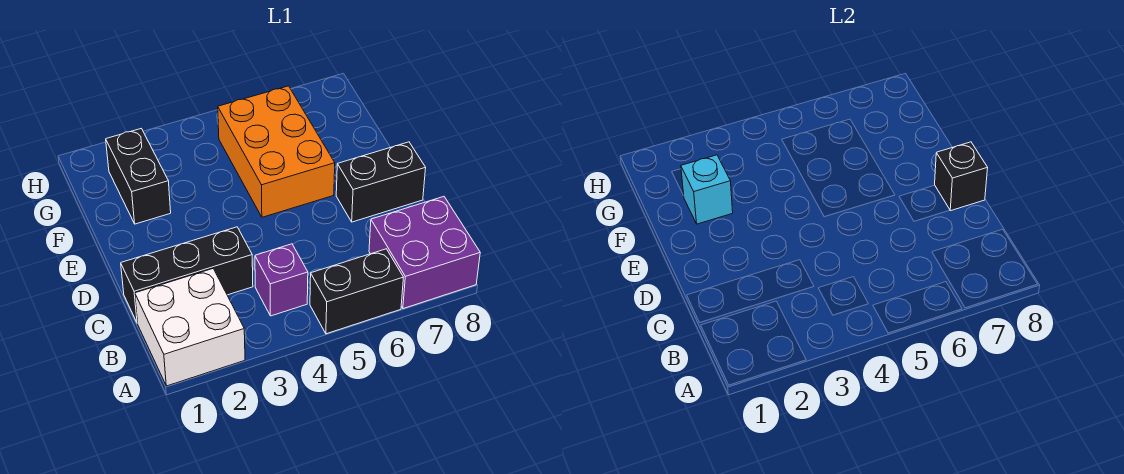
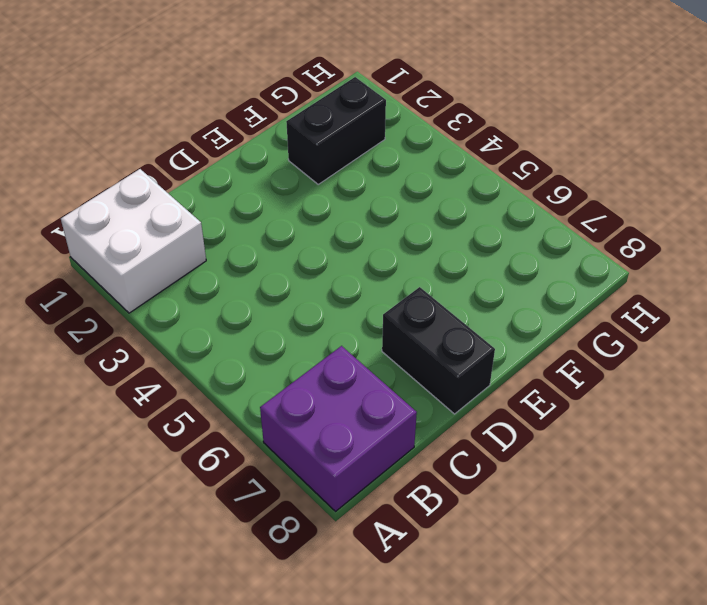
none -> black 1x2 brick [310,249,403,334]
none -> purple 1x1 brick [255,244,308,316]

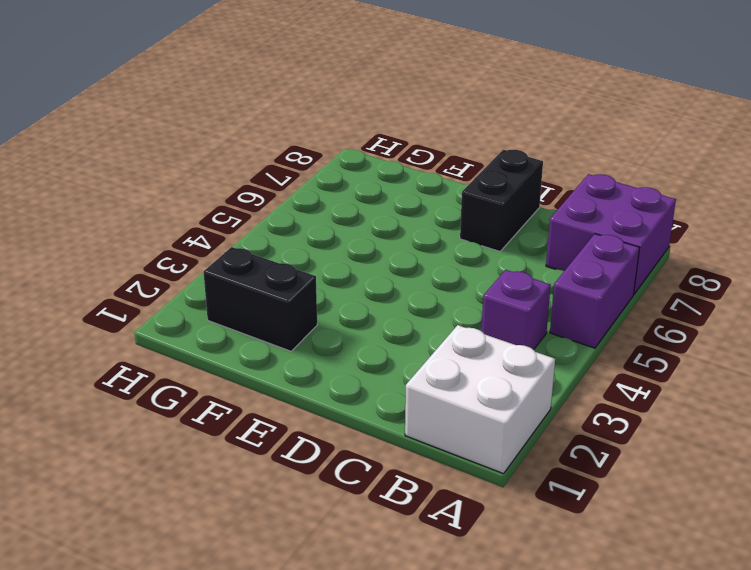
purple 1x2 brick [550,234,640,348] -> black 1x2 brick [310,249,403,334]
none -> black 1x3 brick [121,227,253,323]
none -> orange 2x3 brick [218,86,335,217]

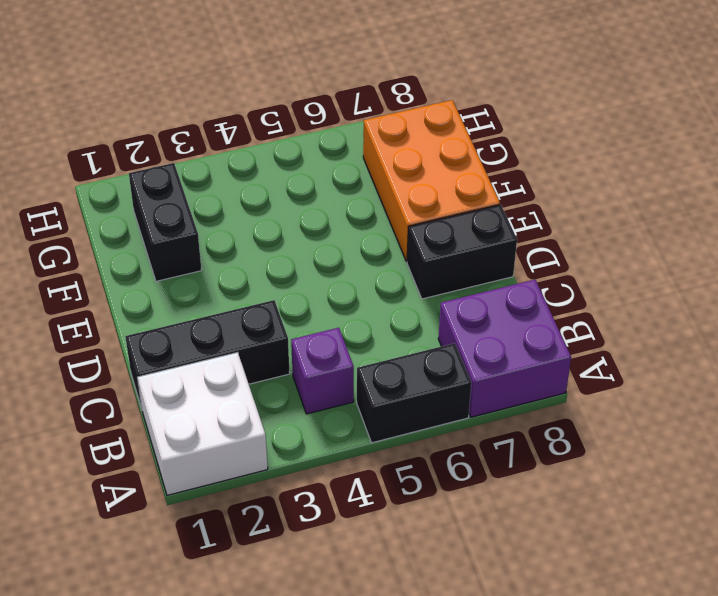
orange 2x3 brick [363,100,500,262] -> orange 2x3 brick moved to [218,86,335,217]
none -> black 1x1 brick [935,142,988,211]
none -> cyan 1x1 brick [681,155,733,224]

